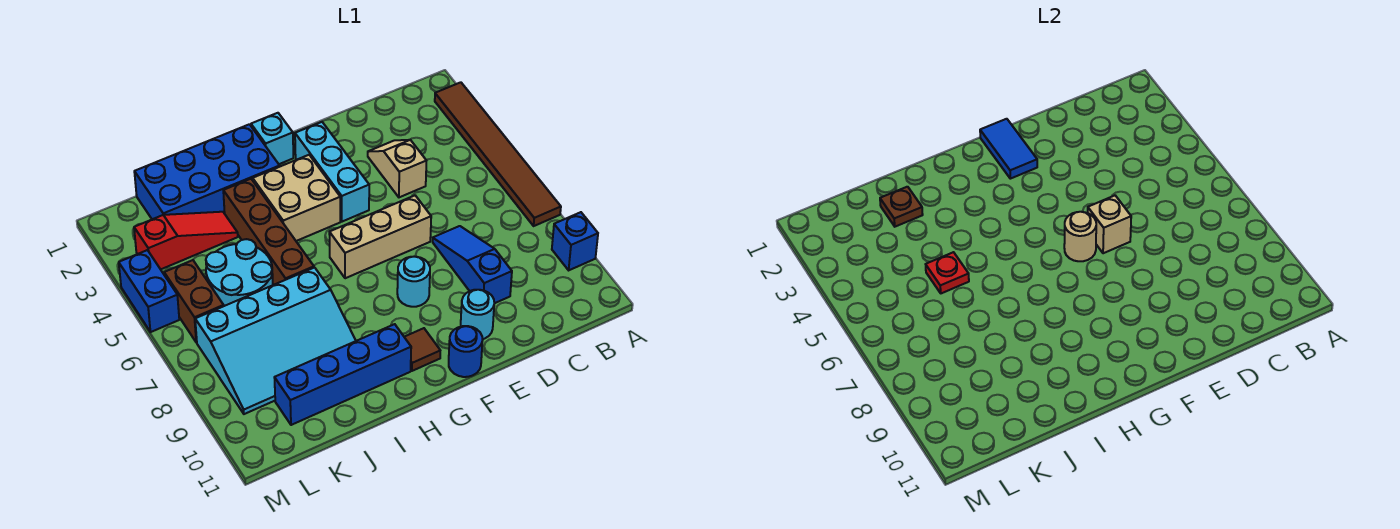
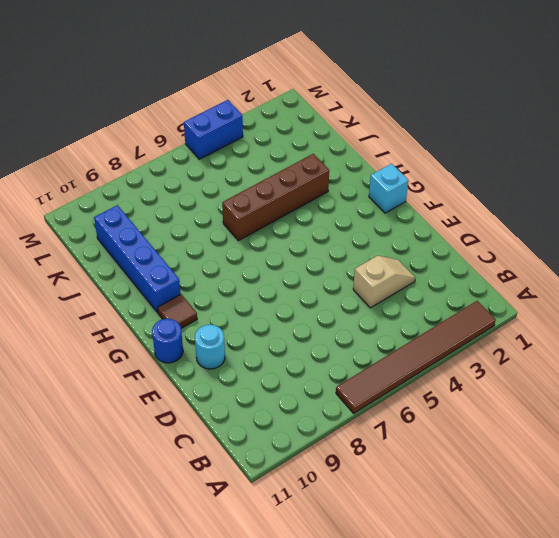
none -> blue 1x1 brick [552,212,598,270]
none -> blue 1x3 slope [433,226,512,303]
none -> tan 1x3 brick [329,196,431,278]

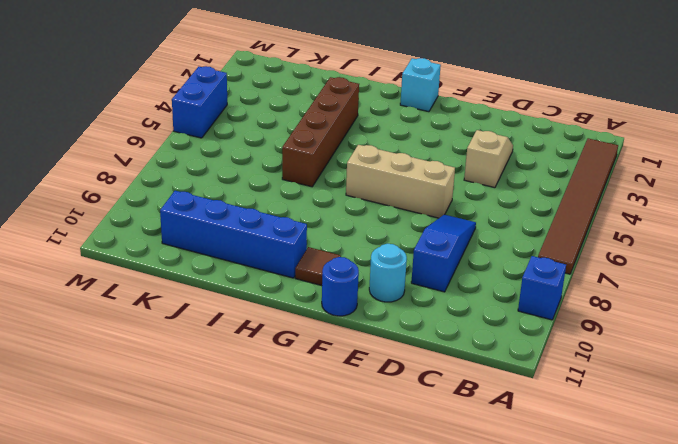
none -> cyan 1x3 brick [295,122,369,222]
none -> cyan 1x1 round brick [397,257,430,307]
none -> tan 2x2 brick [253,155,340,241]

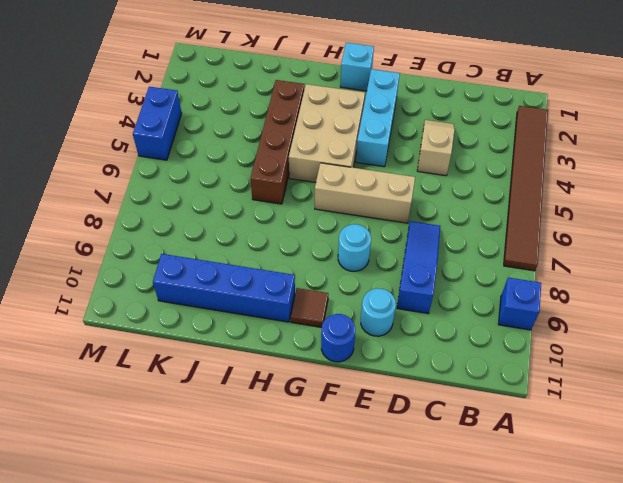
tan 2x3 brick [289,84,365,182] -> tan 2x2 brick [253,155,340,241]
none -> blue 2x4 brick [134,124,280,219]
none -> cyan 3x4 slope [195,268,356,414]
none -> red 1x3 slope [134,212,238,269]

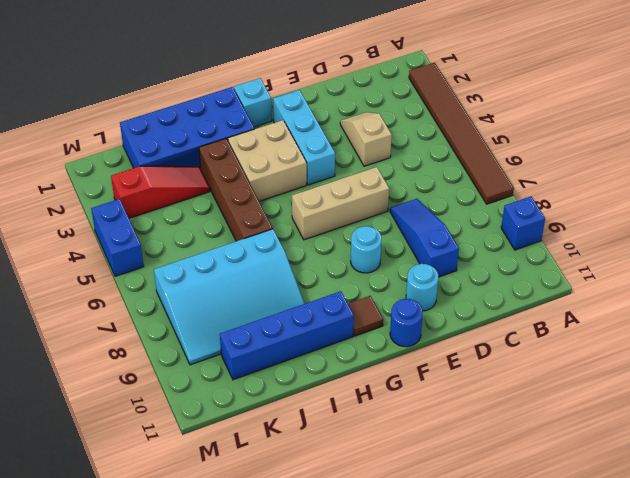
none -> cyan 2x2 round brick [206,239,273,306]
none -> brown 1x2 brick [164,260,224,342]
none -> tan 1x1 brick [1088,196,1131,253]

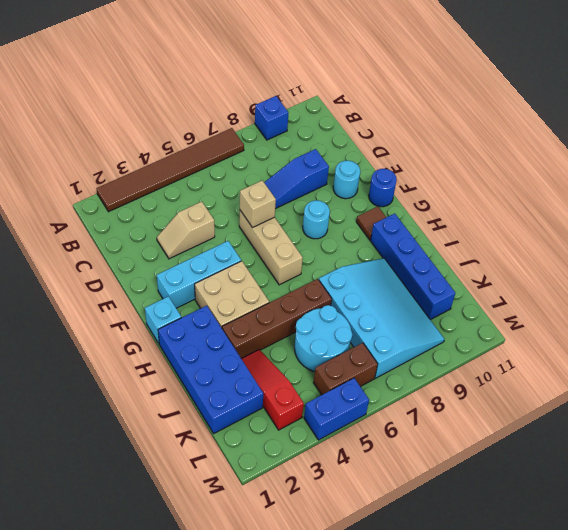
none -> blue 1x2 tile [980,119,1037,179]
none -> tan 1x1 round brick [1064,212,1096,261]
none -> brown 1x1 plate [880,187,923,227]

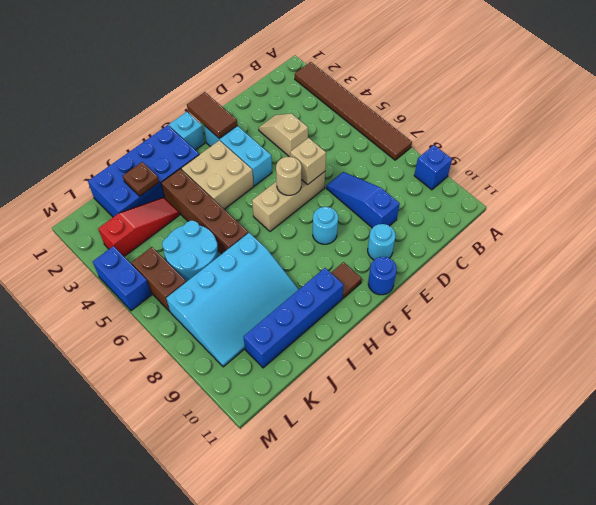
brown 1x2 tile [187,92,237,138] -> blue 1x2 tile [980,119,1037,179]
none -> red 1x1 plate [926,252,969,293]

